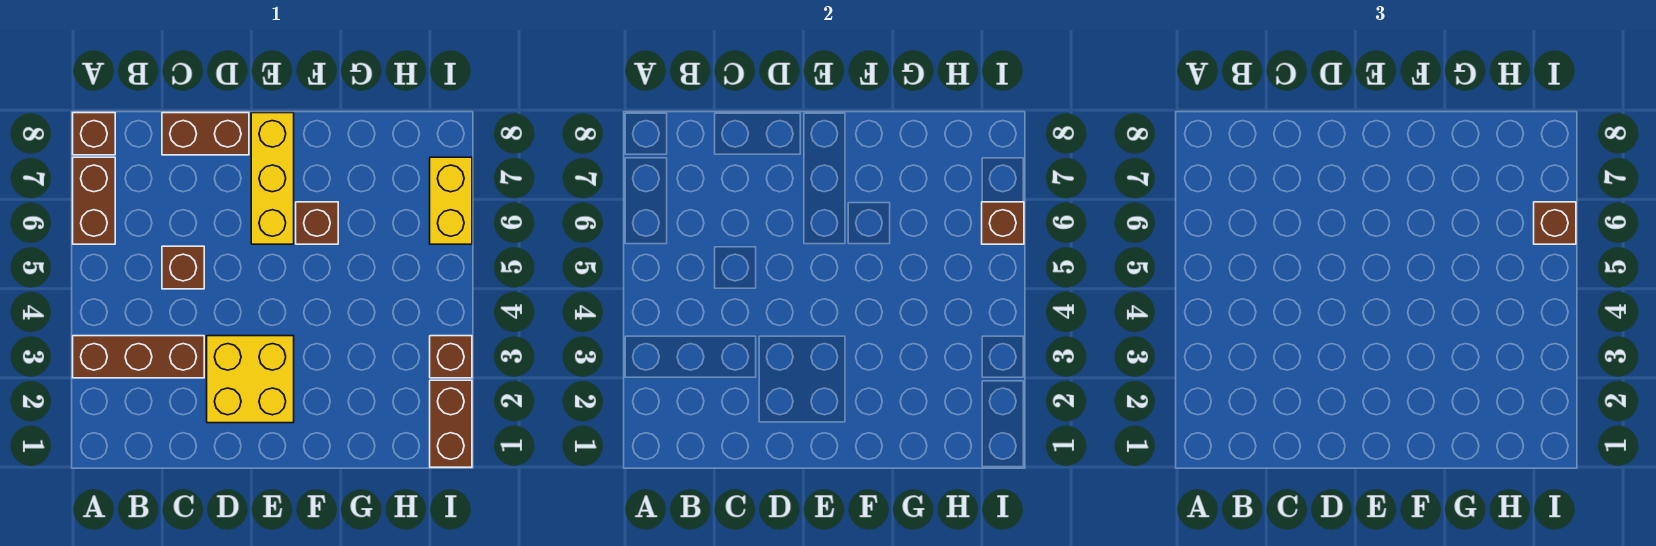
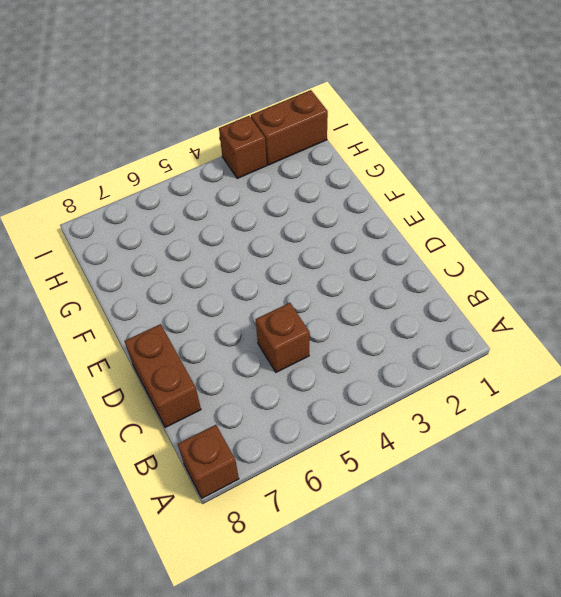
none -> brown 1x3 brick [73,336,204,378]
none -> brown 1x2 brick [73,157,115,244]
none -> yellow 2x2 brick [207,336,294,423]

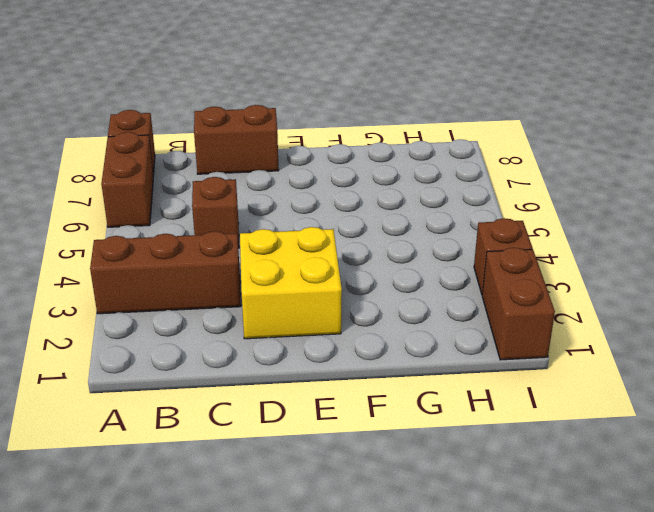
none -> yellow 1x3 brick [251,113,294,244]
none -> brown 1x1 brick [296,202,338,244]
none -> yellow 1x2 brick [430,157,472,244]

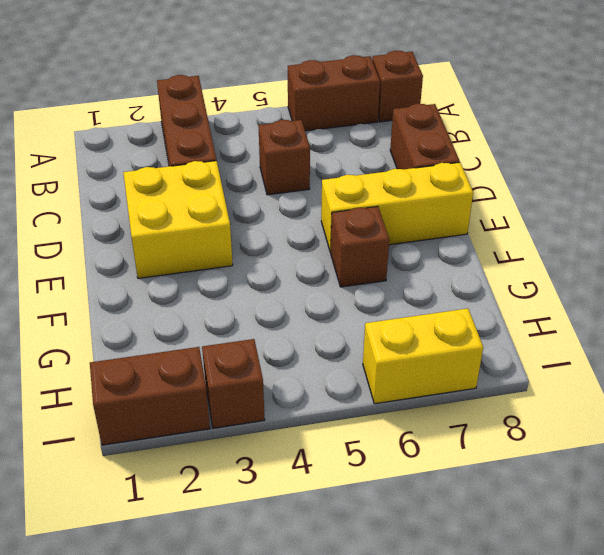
none -> brown 1x1 brick [982,202,1024,244]
none -> brown 1x1 brick [1534,202,1576,244]

